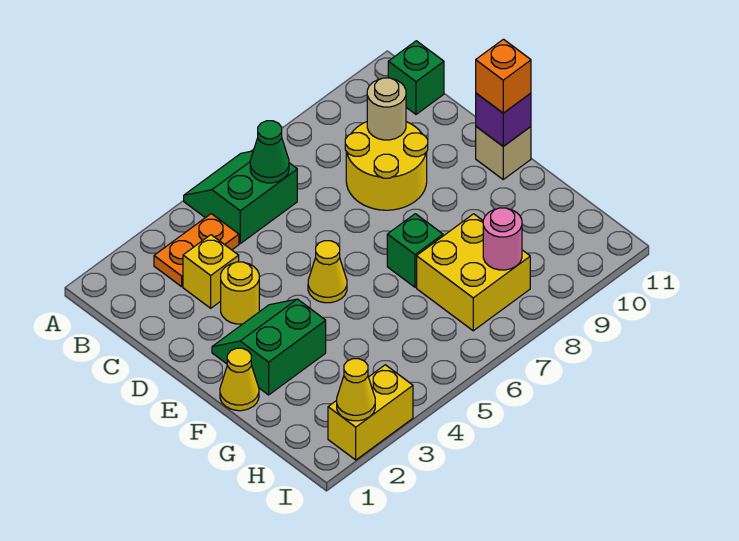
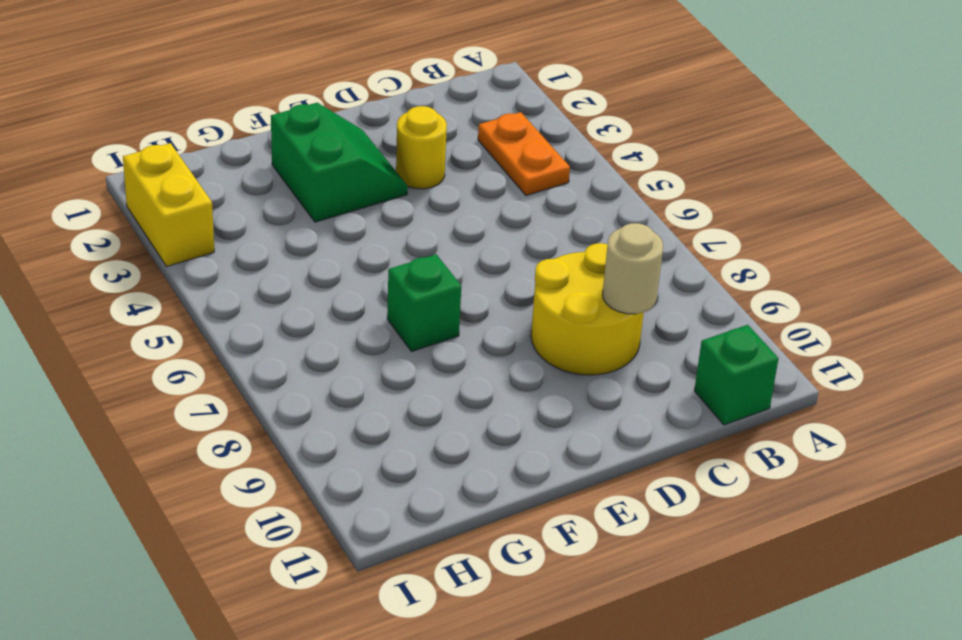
none -> green 2x2 slope [184,151,297,243]
none -> yellow 1x1 brick [183,235,239,308]
none -> yellow 1x1 cone [308,241,347,303]

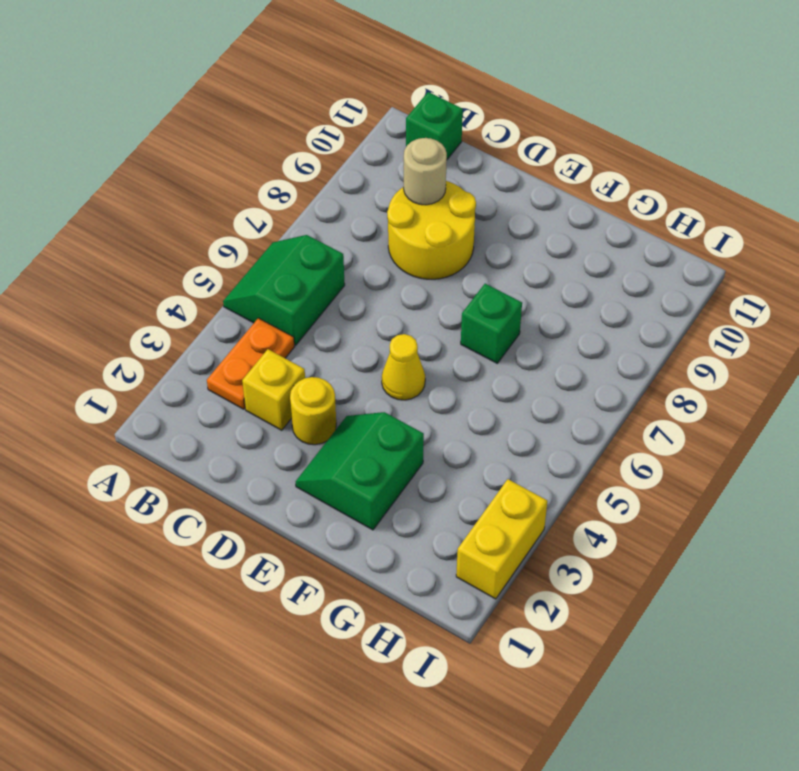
none -> tan 1x1 brick [476,127,531,179]
none -> yellow 1x1 cone [220,348,259,411]
none -> yellow 2x2 brick [417,214,530,331]

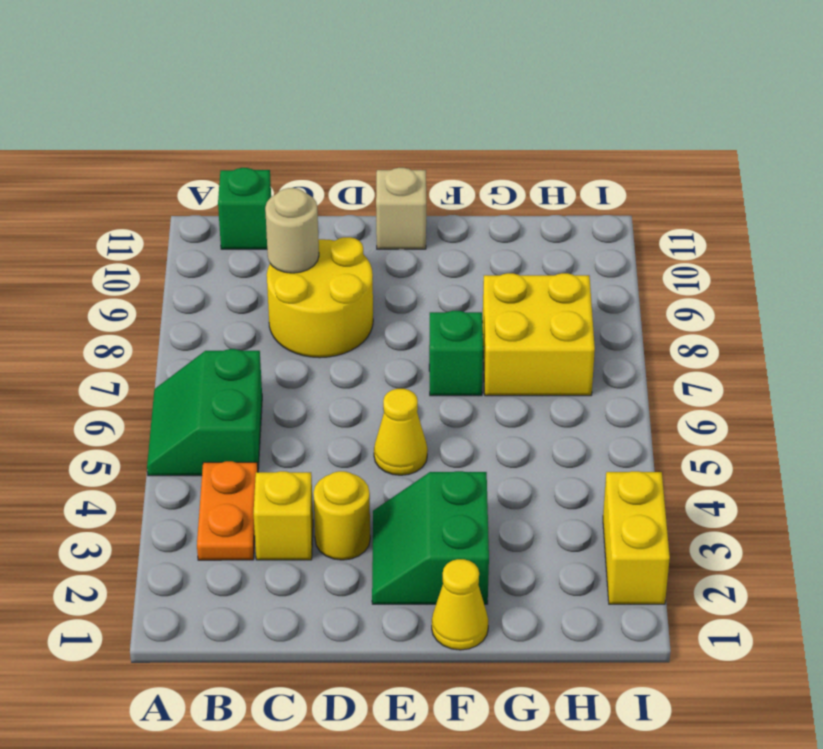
none -> green 1x1 cone [250,121,289,183]
none -> purple 1x1 brick [476,93,531,146]
none -> pink 1x1 round brick [483,208,522,270]

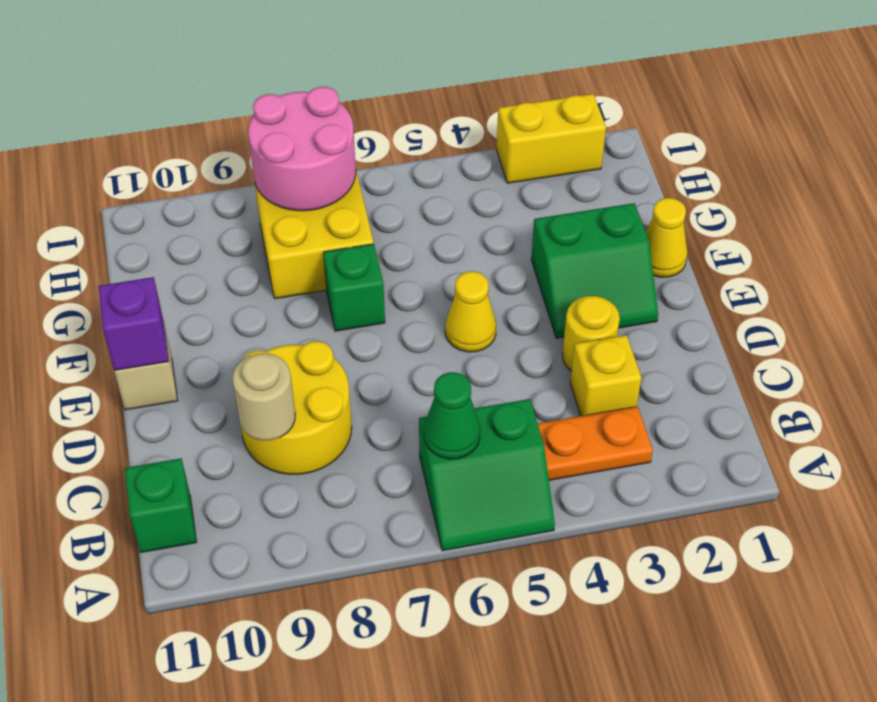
pink 2x2 round brick [248,87,356,211] -> pink 1x1 round brick [483,208,522,270]
none -> yellow 1x1 cone [337,359,375,421]
none -> orange 1x1 brick [476,39,531,113]

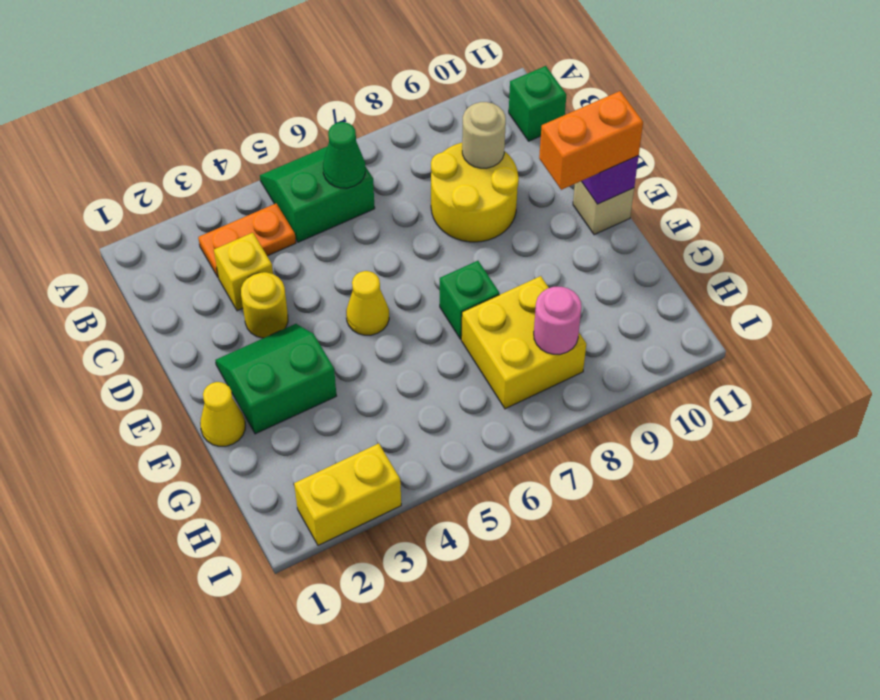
orange 1x2 brick [539,91,643,190] -> orange 1x1 brick [476,39,531,113]
none -> yellow 1x1 cone [337,359,375,421]

